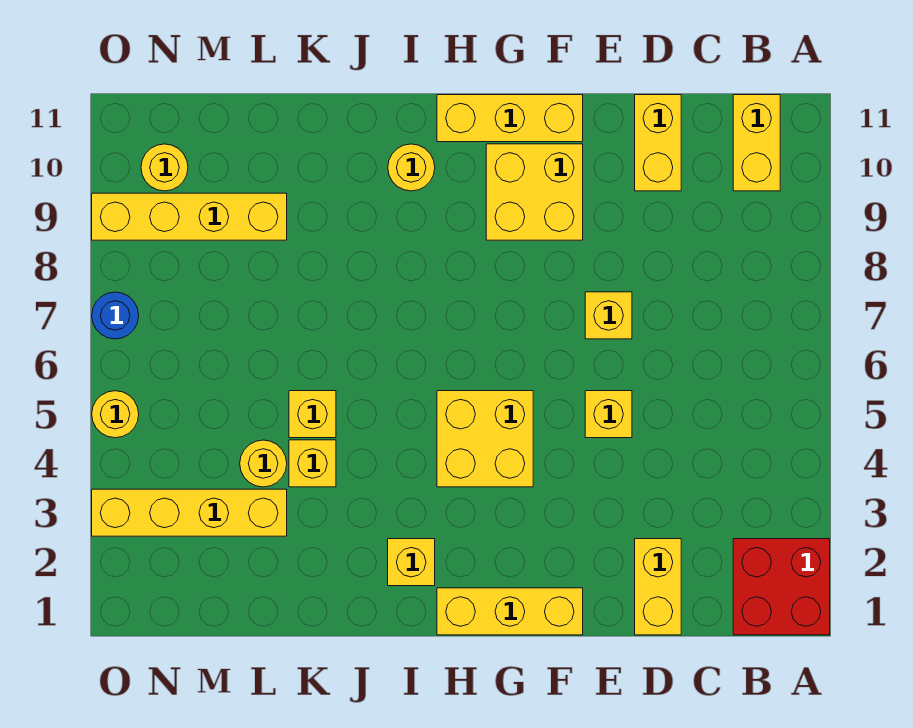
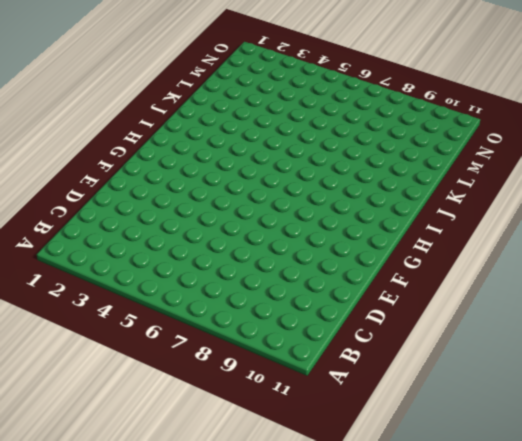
none -> red 2x2 brick [733,539,830,635]
none -> yellow 1x2 brick [733,95,780,191]
none -> yellow 1x2 brick [635,539,681,635]

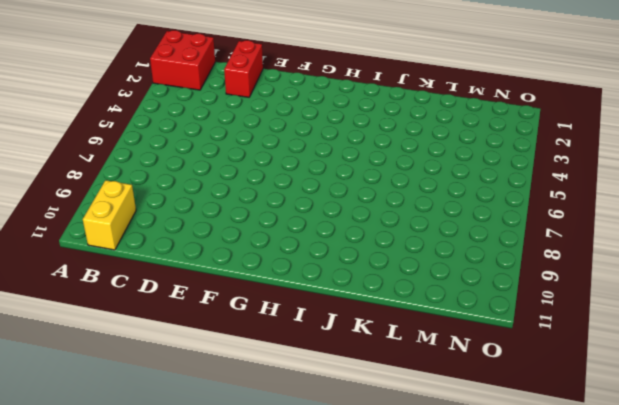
red 1x2 brick [224,40,263,97] -> yellow 1x2 brick [635,539,681,635]
none -> yellow 1x2 brick [635,95,681,191]
none -> yellow 1x1 brick [585,391,632,438]
none -> yellow 1x1 brick [585,292,632,339]

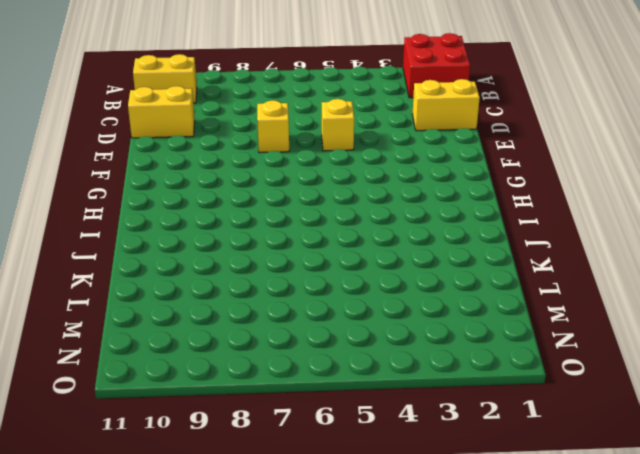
none -> yellow 1x3 brick [437,588,583,635]
none -> yellow 2x2 brick [486,144,583,240]
none -> yellow 1x3 brick [437,95,583,142]

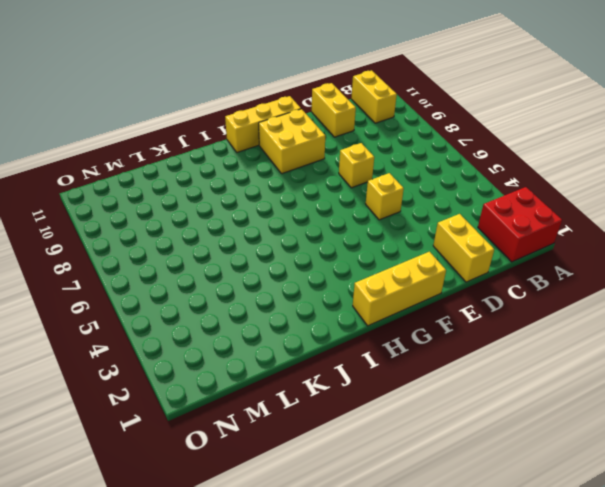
none -> yellow 2x2 brick [437,391,533,487]
none -> yellow 1x1 brick [388,539,435,586]
none -> yellow 1x1 round brick [388,144,435,191]

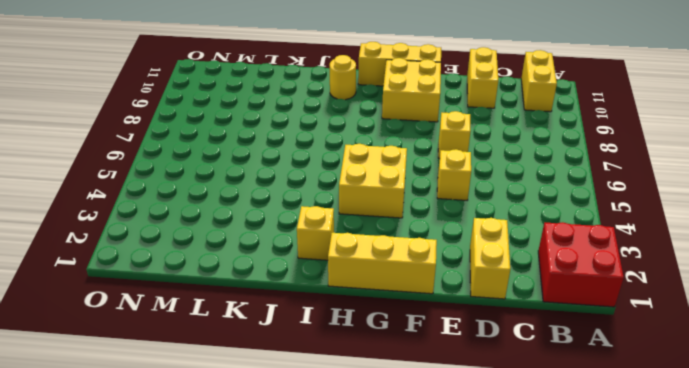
none -> yellow 1x1 brick [289,440,336,487]
none -> yellow 1x1 brick [289,391,336,438]
none -> yellow 1x4 brick [92,489,287,536]

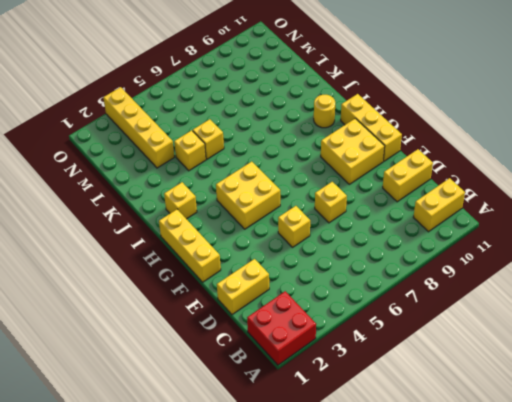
none -> yellow 1x1 round brick [240,440,287,487]
none -> yellow 1x4 brick [92,193,287,240]
none -> yellow 1x1 round brick [141,144,188,191]

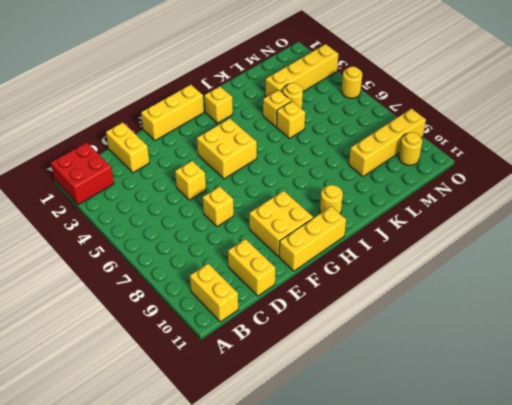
none -> blue 1x1 round brick [92,292,139,339]

